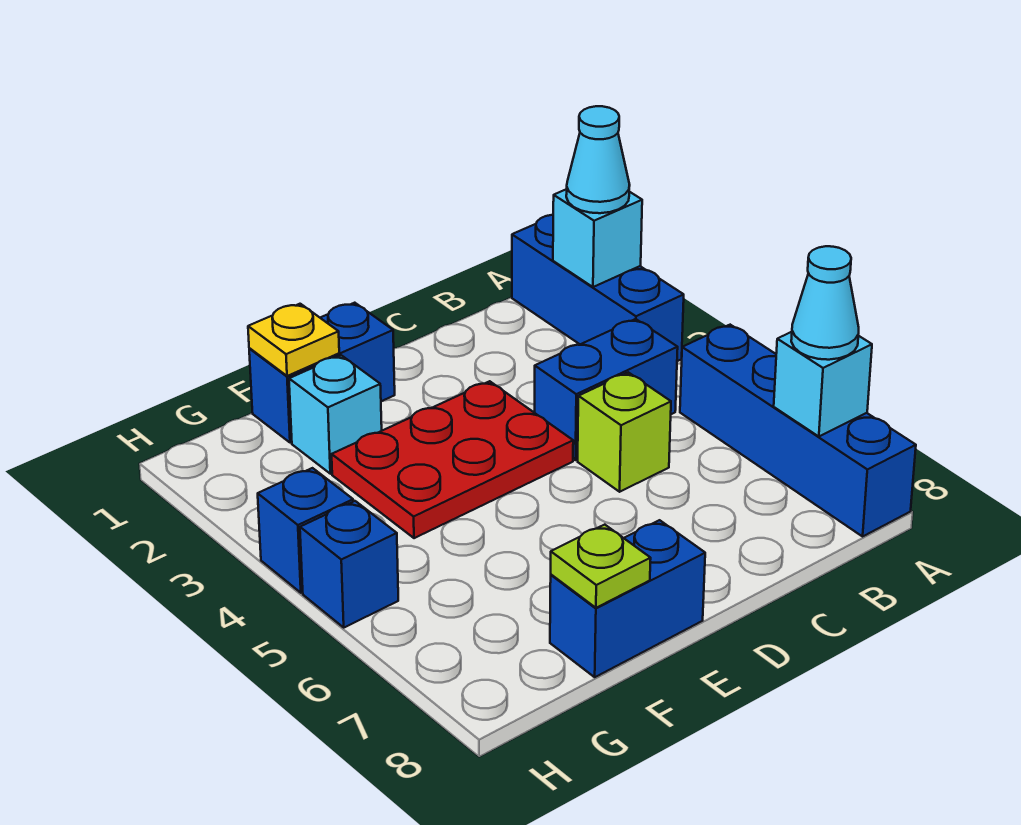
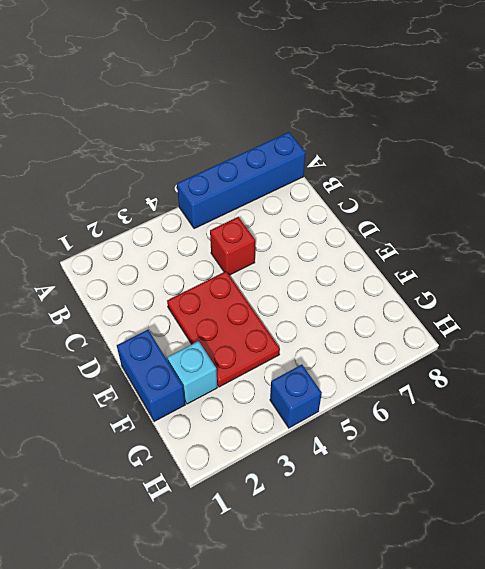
red 1x1 brick [210,217,255,275] -> lime 1x1 brick [578,372,671,492]
none -> blue 1x3 brick [512,215,684,361]
none -> blue 1x2 brick [535,319,678,460]
none -> blue 1x2 brick [550,520,705,677]

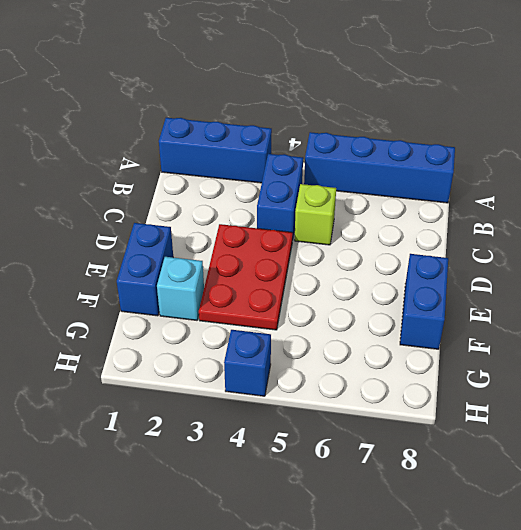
none -> blue 1x1 brick [300,501,398,627]
none -> cyan 1x1 brick [553,189,642,287]
none -> cyan 1x1 brick [774,332,872,437]

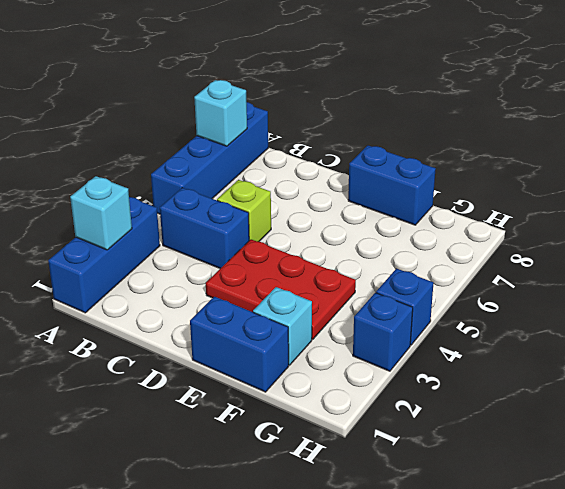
blue 1x1 brick [353,293,413,371] -> blue 1x1 brick moved to [300,501,398,627]
none -> yellow 1x1 plate [248,304,339,376]
none -> lime 1x1 plate [551,525,651,608]
none -> cyan 1x1 cone [566,106,630,213]

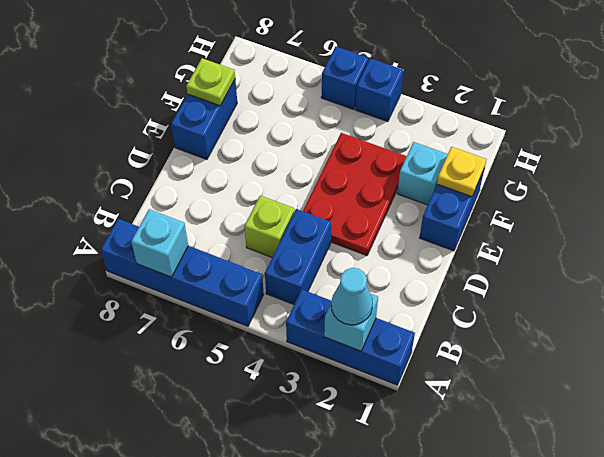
none -> cyan 1x1 cone [791,246,859,360]

